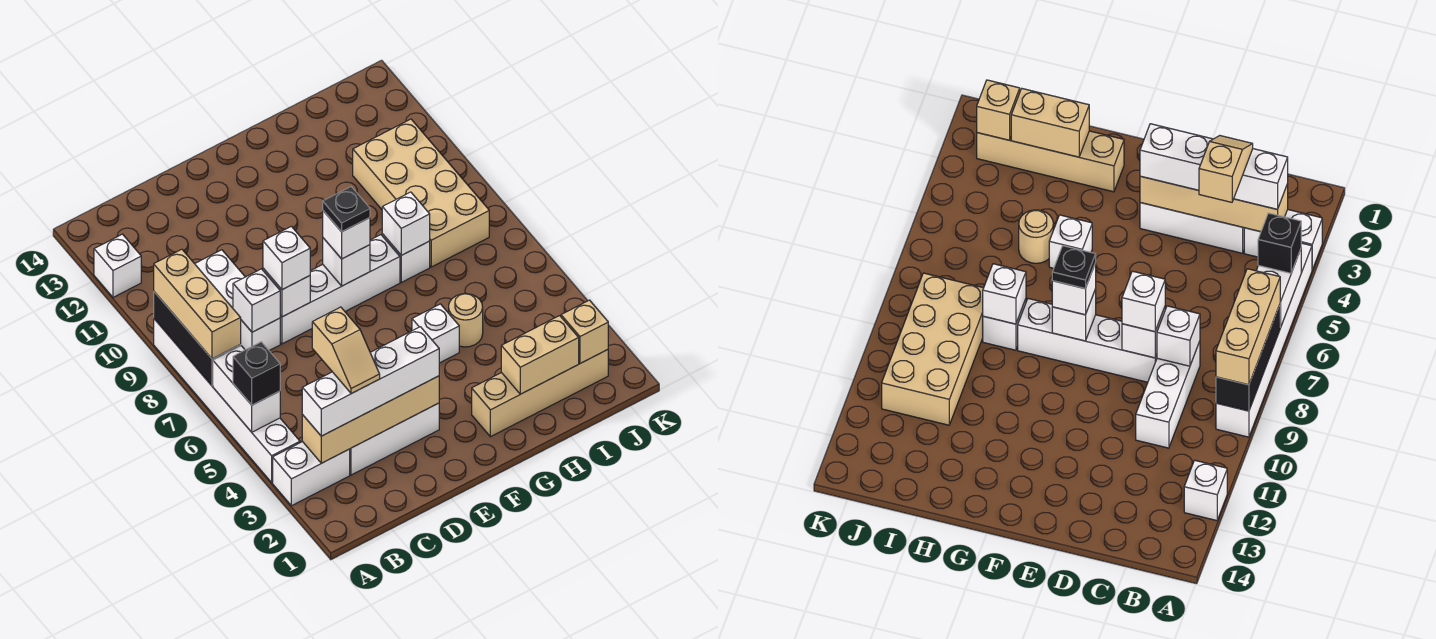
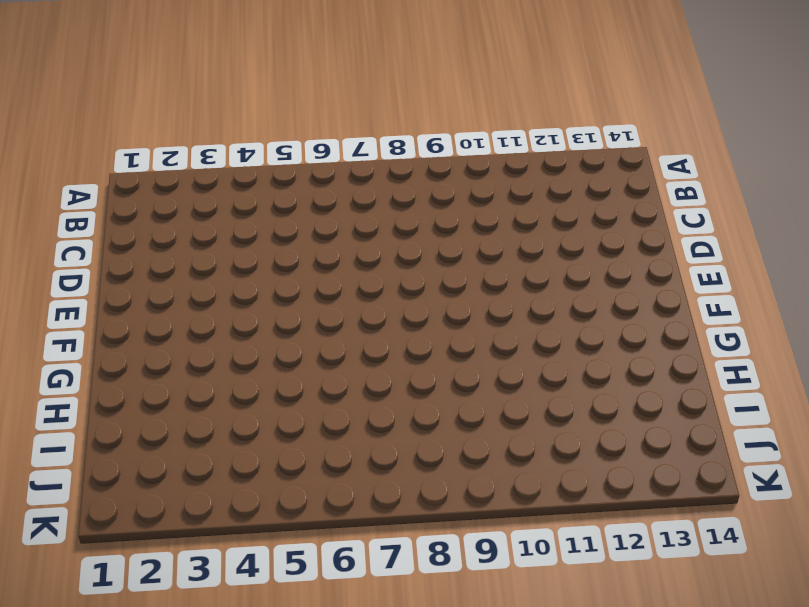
none -> white 1x2 brick [273,442,350,506]
none -> white 1x6 brick [154,319,300,482]
none -> white 1x1 brick [94,234,141,297]

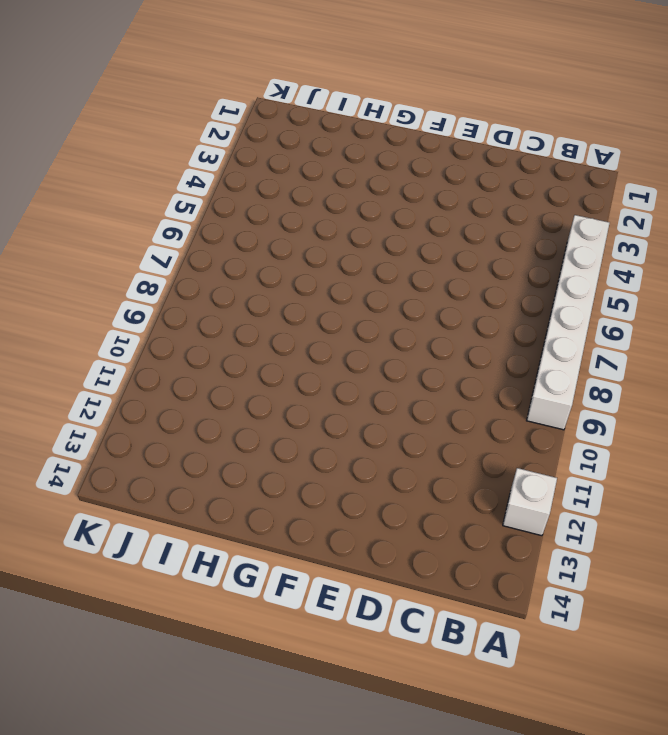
none -> white 1x2 brick [273,442,350,506]
none -> white 1x3 brick [350,403,439,475]
none -> white 1x3 brick [195,250,280,350]

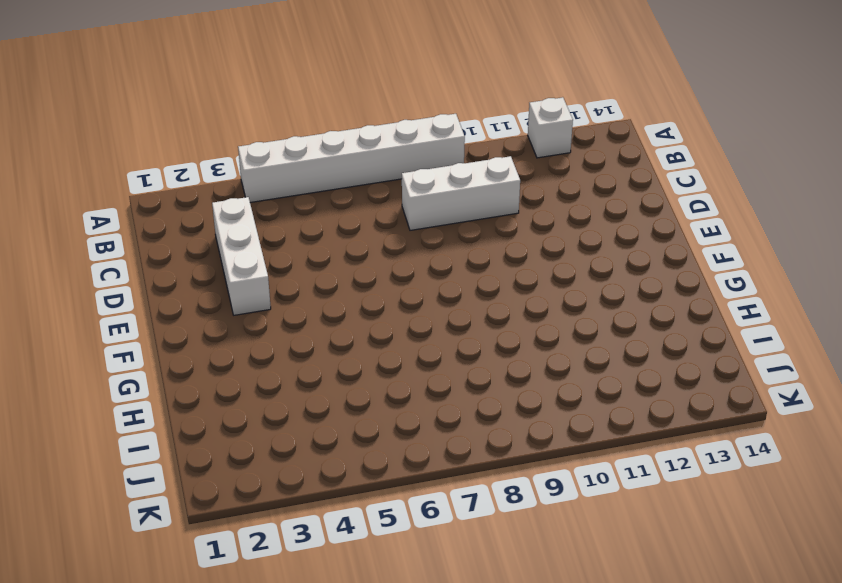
none -> white 1x2 brick [273,442,350,506]
none -> white 1x4 brick [280,235,400,344]
none -> tan 1x4 brick [472,350,608,437]

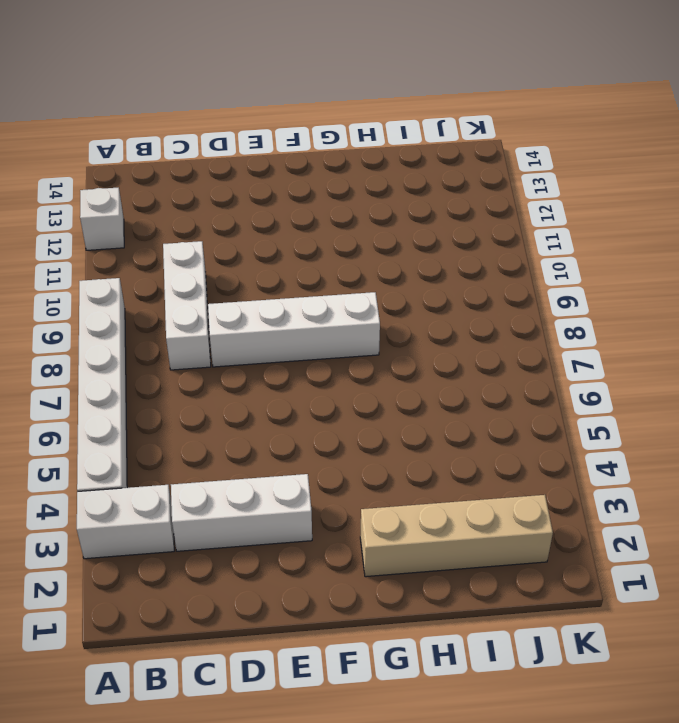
none -> white 1x1 brick [412,304,459,363]
none -> tan 1x1 round brick [449,294,483,347]
none -> white 1x1 brick [382,234,430,282]

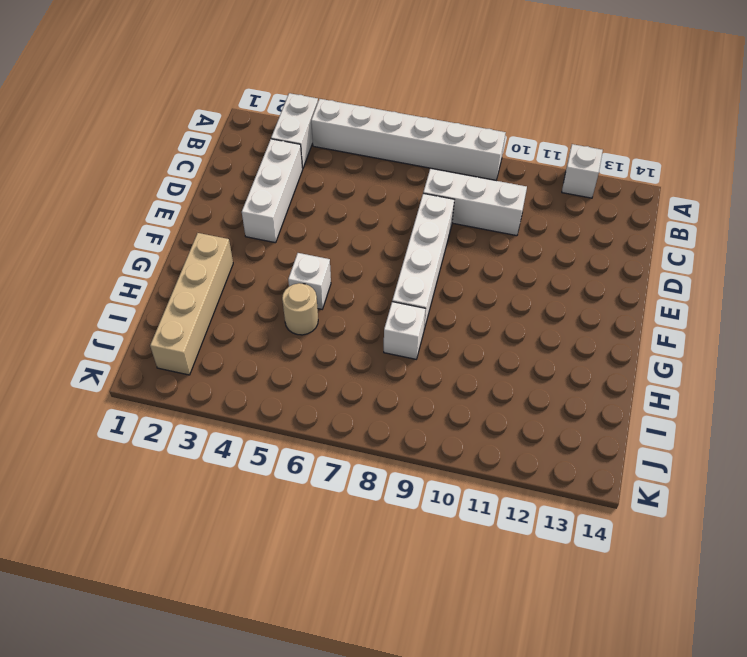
none -> tan 2x4 brick [353,119,489,267]
none -> white 1x2 brick [213,346,280,432]
none -> black 1x3 brick [154,292,241,386]

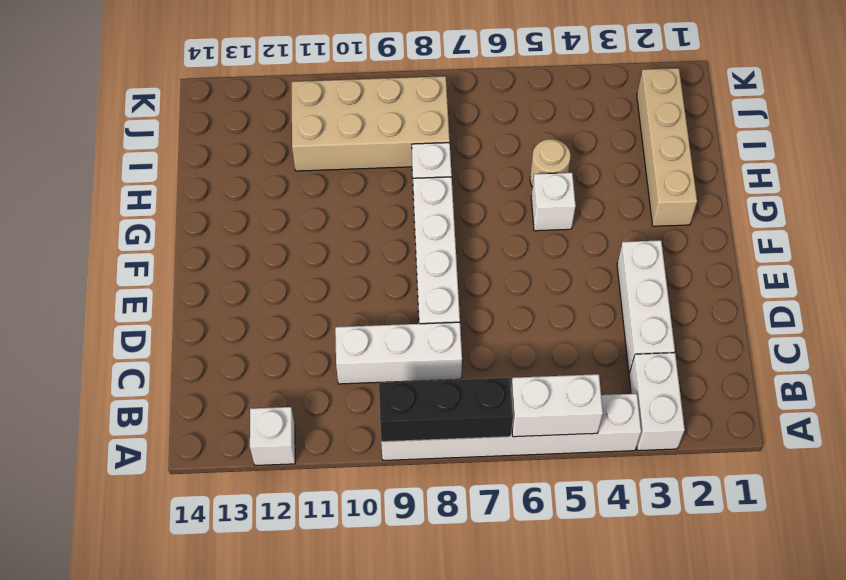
none -> tan 1x4 brick [302,376,439,463]
none -> white 1x1 brick [233,269,280,332]
none -> white 1x1 brick [263,268,310,317]

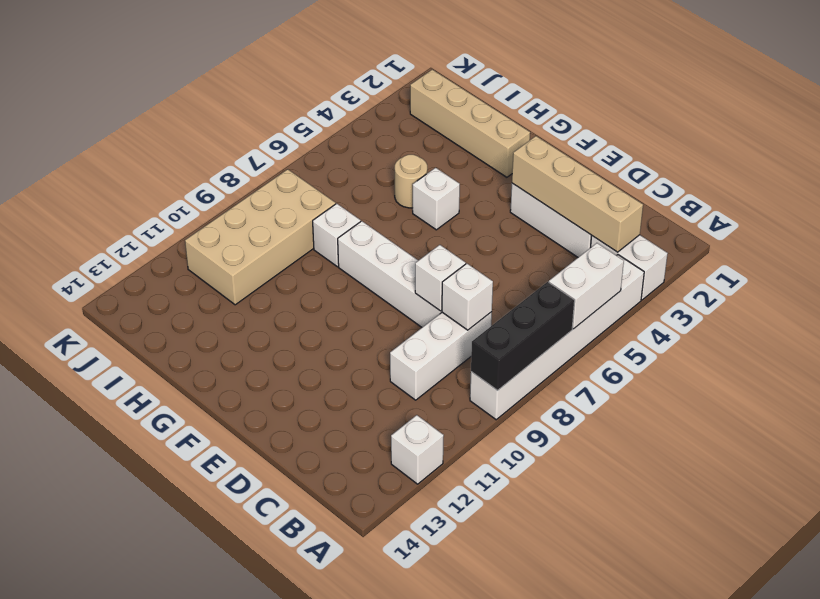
none -> white 1x1 brick [323,238,370,286]
none -> tan 1x2 brick [501,316,579,394]
none -> white 1x1 brick [382,192,430,255]

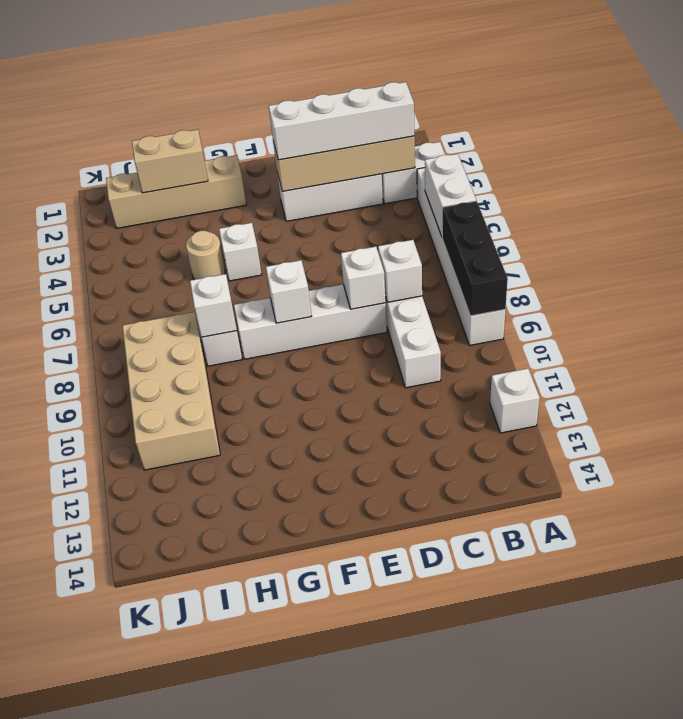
none -> tan 1x1 brick [561,300,608,363]
none -> black 1x1 brick [233,342,280,405]
none -> tan 1x3 brick [154,249,241,359]

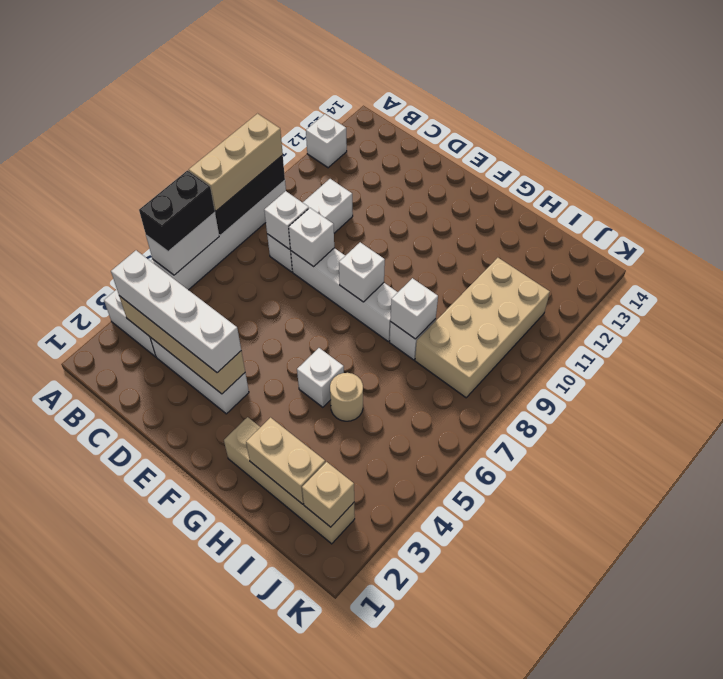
black 1x2 brick [139,171,215,252] -> black 1x1 brick [233,342,280,405]
none -> white 1x1 brick [263,226,310,290]
none -> white 1x1 brick [323,211,370,259]
none -> tan 1x2 slope [312,307,380,394]

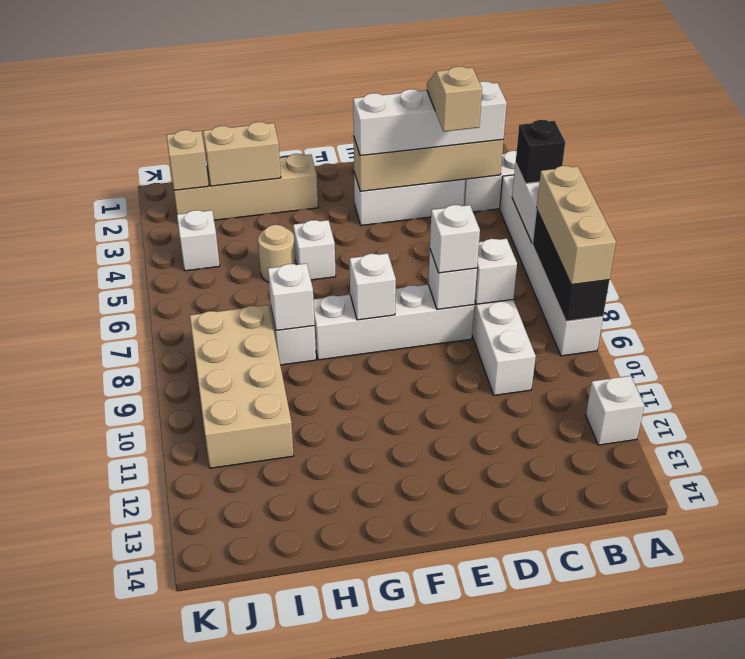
white 1x1 brick [177,210,220,271] -> white 1x1 brick moved to [323,211,370,259]
none -> black 1x1 plate [323,187,370,232]

